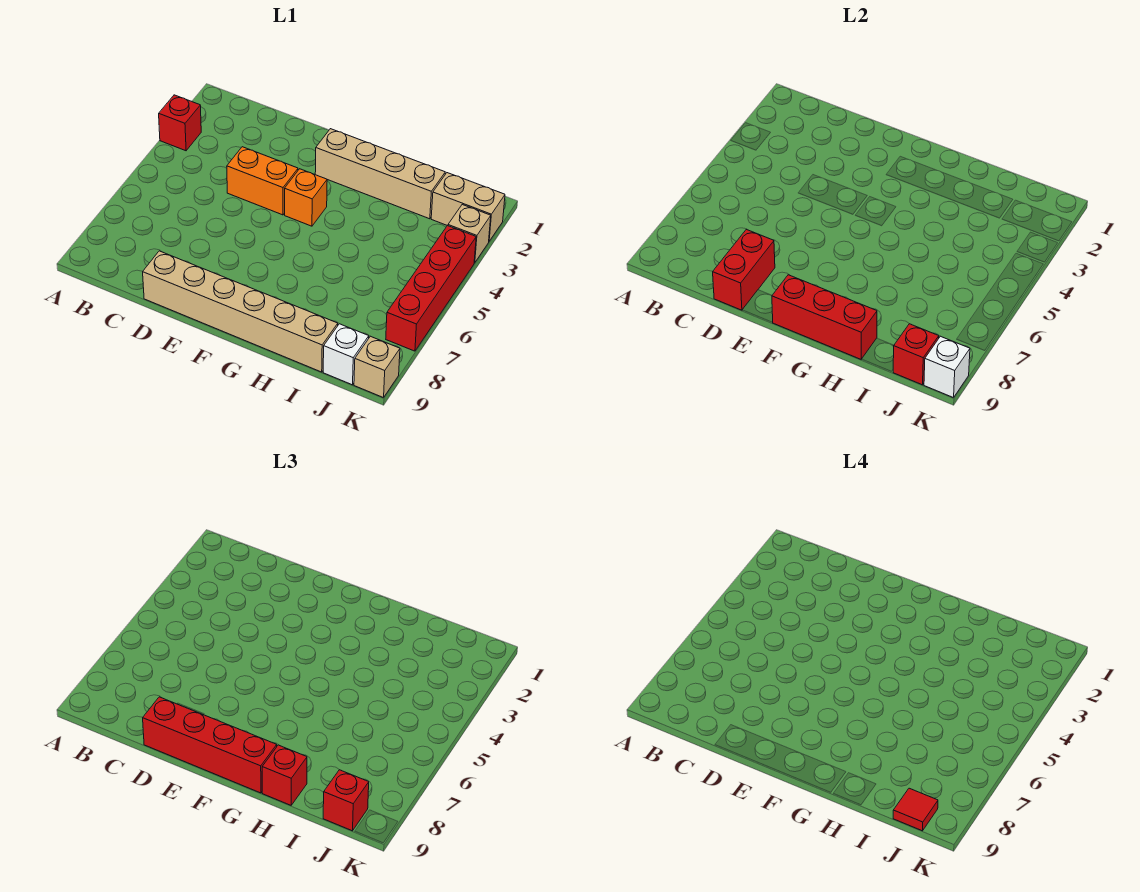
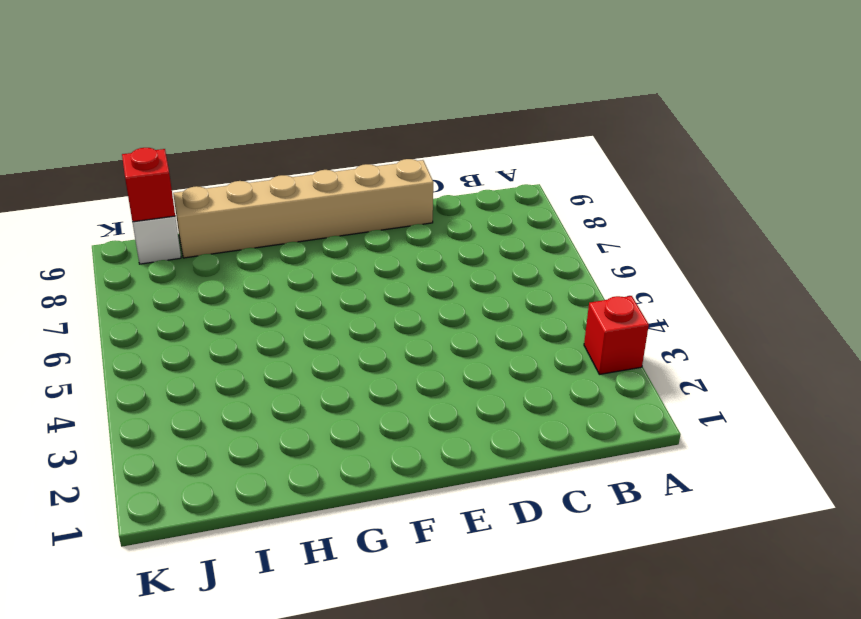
none -> orange 1x2 brick [227,147,298,215]
none -> tan 1x4 brick [315,129,445,219]
none -> orange 1x1 brick [285,169,327,226]

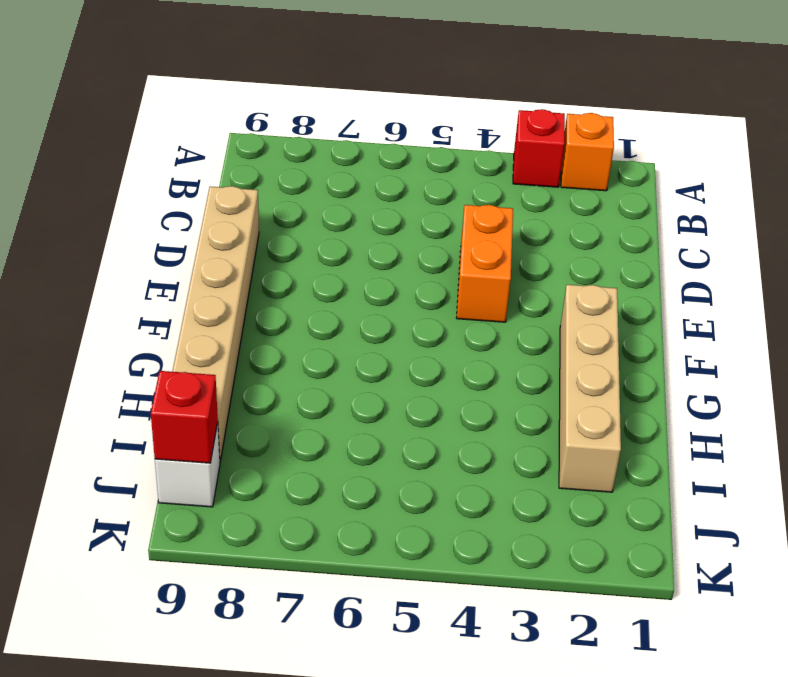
orange 1x1 brick [561,113,614,191] -> orange 1x1 brick moved to [285,169,327,226]
none -> tan 1x2 brick [431,173,505,241]
none -> tan 1x1 brick [448,205,491,263]
none -> red 1x4 brick [386,226,476,351]

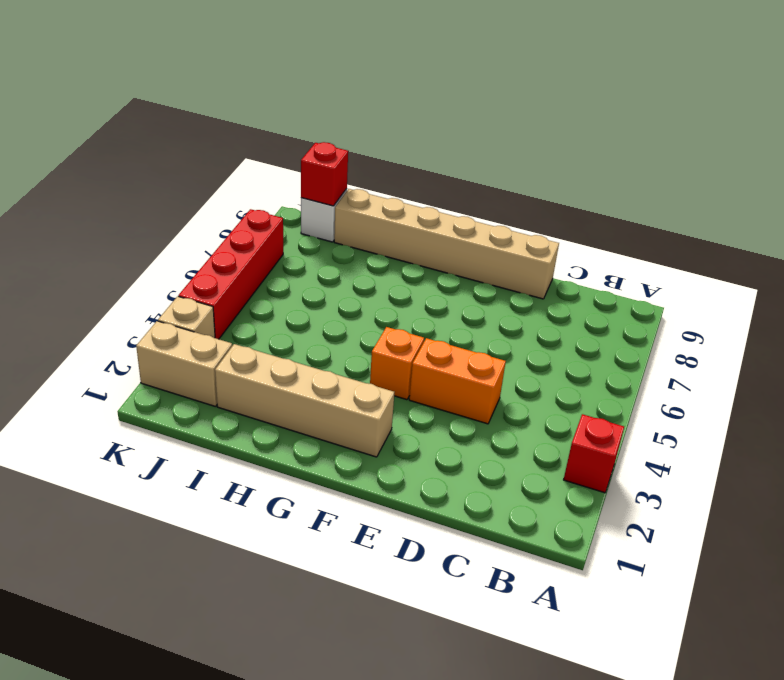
none -> tan 1x1 brick [354,336,400,398]
none -> red 1x2 brick [713,229,775,310]
none -> red 1x3 brick [772,275,877,359]

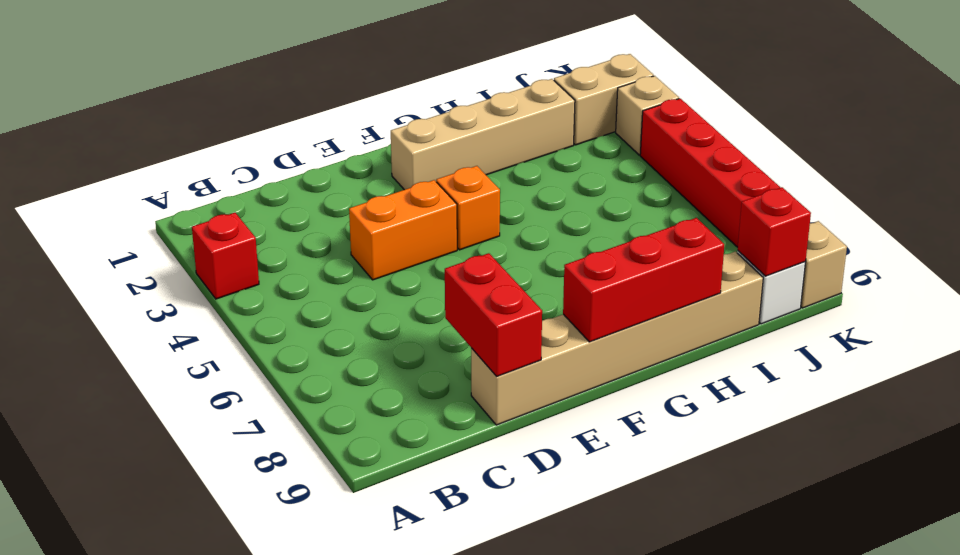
none -> white 1x1 brick [924,336,970,398]
none -> red 1x4 brick [143,697,277,793]
none -> red 1x1 brick [262,745,307,805]

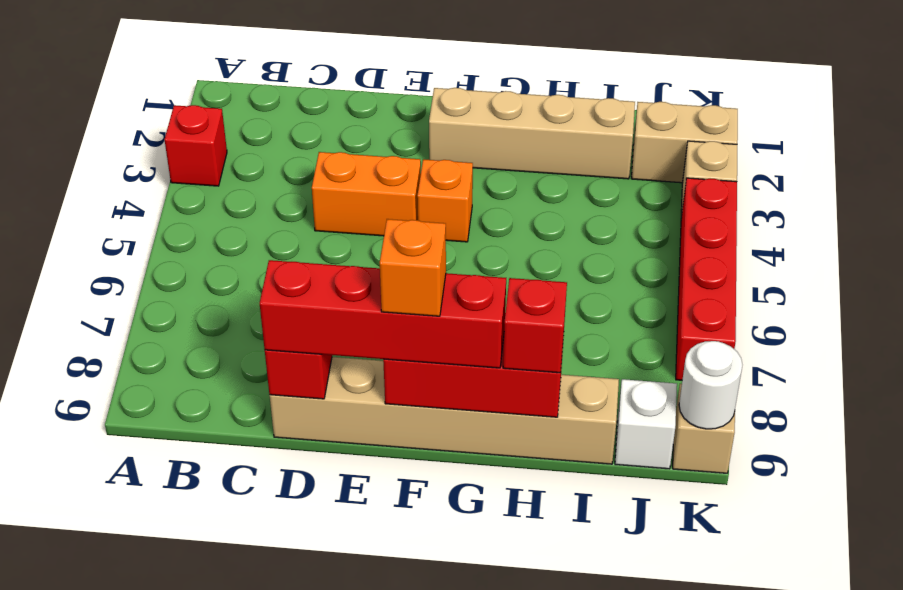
orange 1x1 brick [380,219,446,316] -> none
white 1x1 round brick [679,341,742,429] -> white 1x1 brick [924,336,970,398]
none -> red 1x1 brick [893,324,939,385]
none -> red 1x1 brick [323,770,369,831]
none -> red 1x1 tile [893,788,938,831]

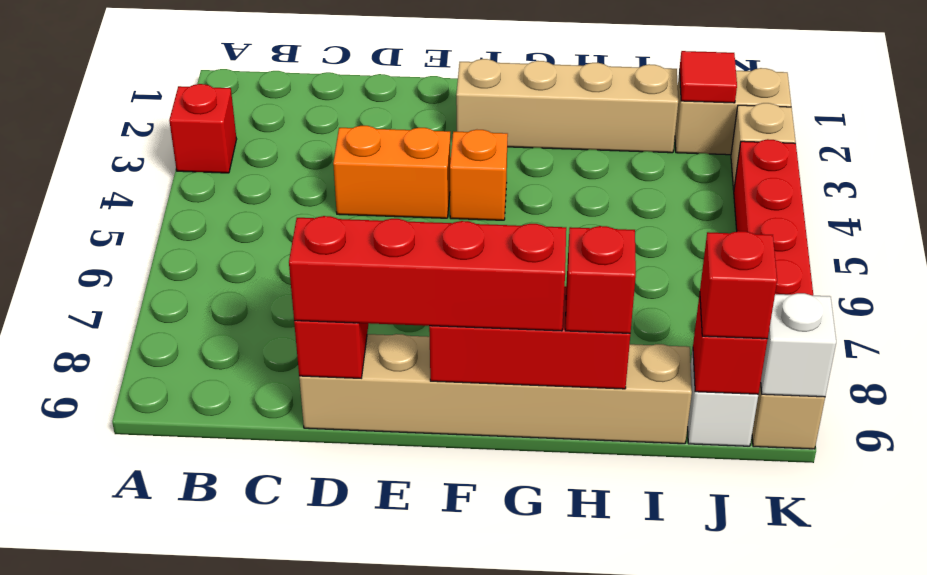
red 1x1 tile [680,51,737,103] -> red 1x1 tile moved to [893,788,938,831]

